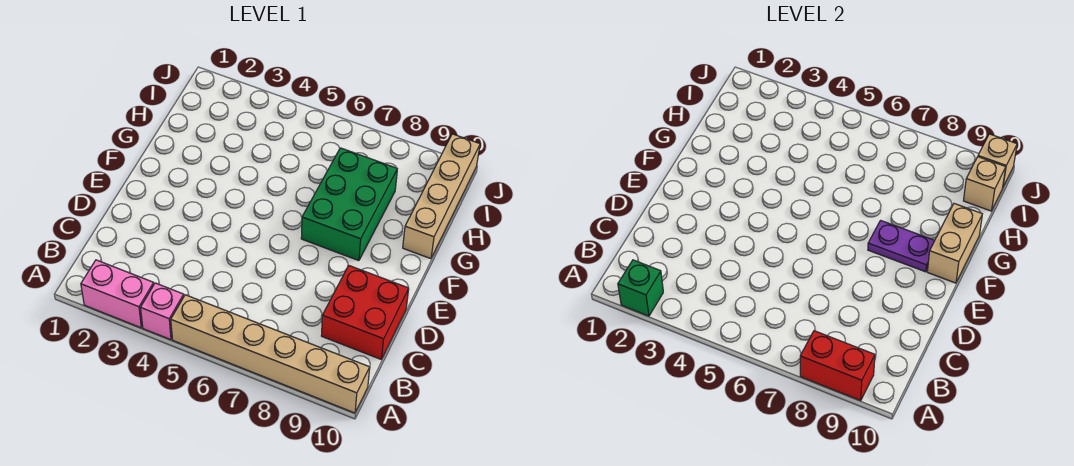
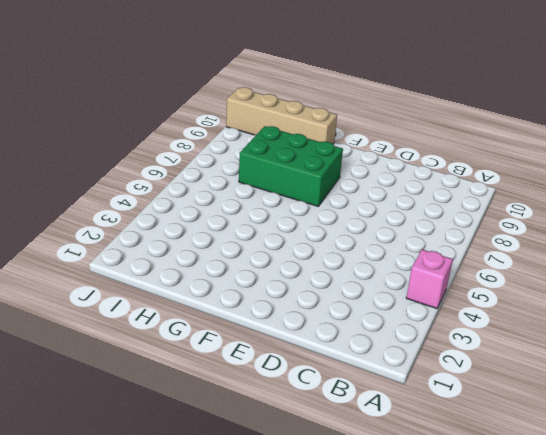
none -> pink 1x2 brick [81,260,154,328]
none -> tan 1x6 brick [171,295,370,413]
none -> red 2x2 brick [321,266,409,359]

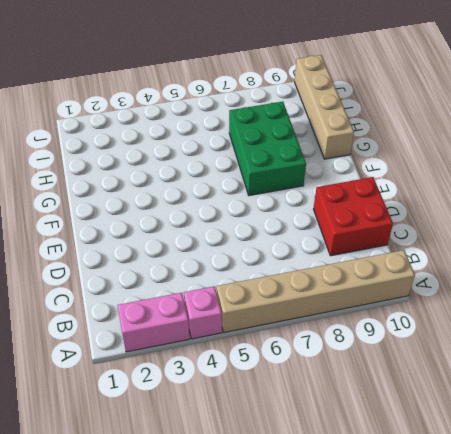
none -> green 1x1 brick [618,260,663,316]
none -> red 1x2 brick [800,331,875,400]
none -> purple 1x2 plate [868,220,935,272]

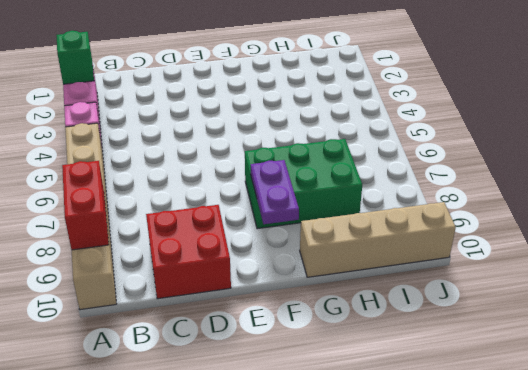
none -> tan 1x2 brick [927,204,982,283]
none -> tan 1x1 brick [964,157,1006,211]
none -> tan 1x1 brick [978,134,1017,187]

